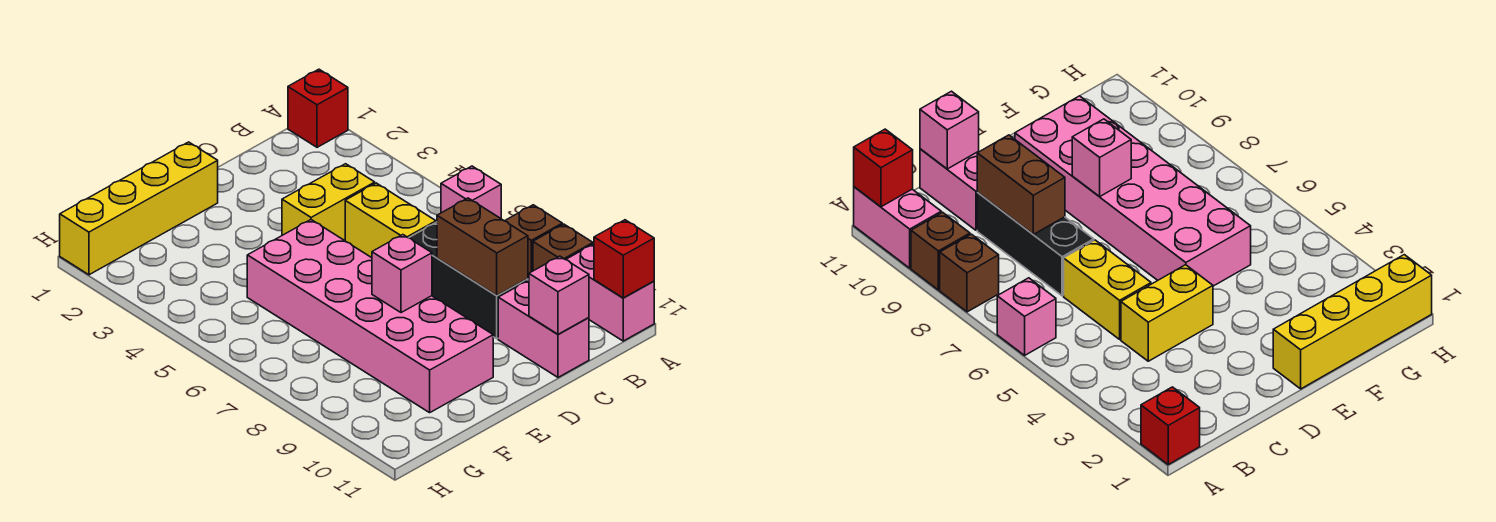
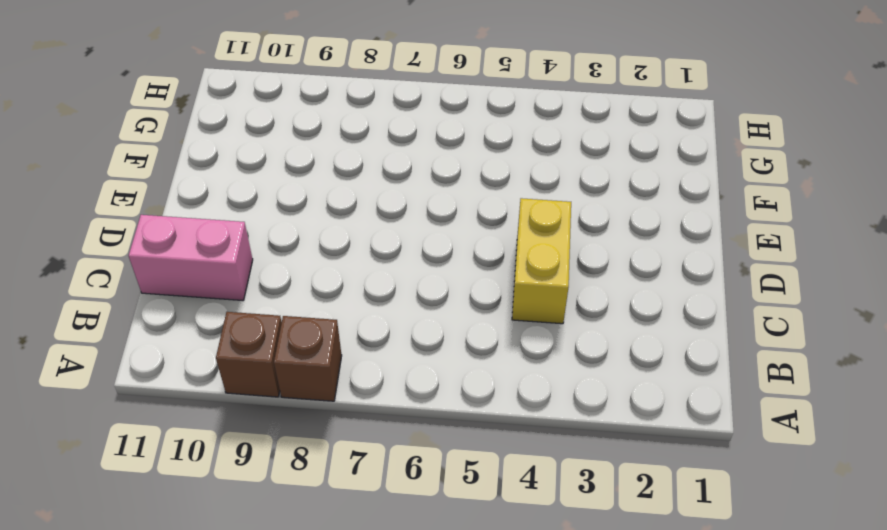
none -> red 1x1 brick [288,69,348,147]
none -> pink 1x1 brick [441,166,501,218]
none -> pink 1x2 brick [566,244,654,341]

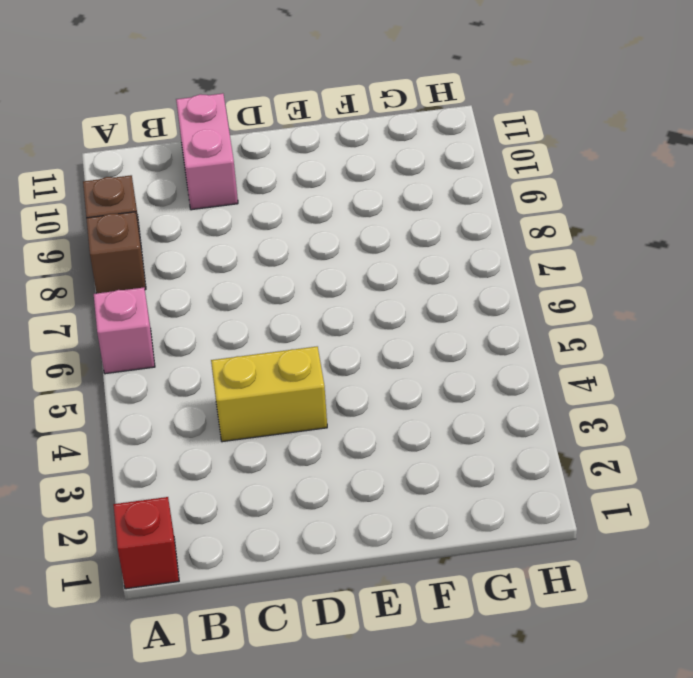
none -> pink 1x2 brick [566,244,654,341]
none -> yellow 1x2 brick [345,183,436,258]
none -> black 1x3 brick [409,222,528,339]

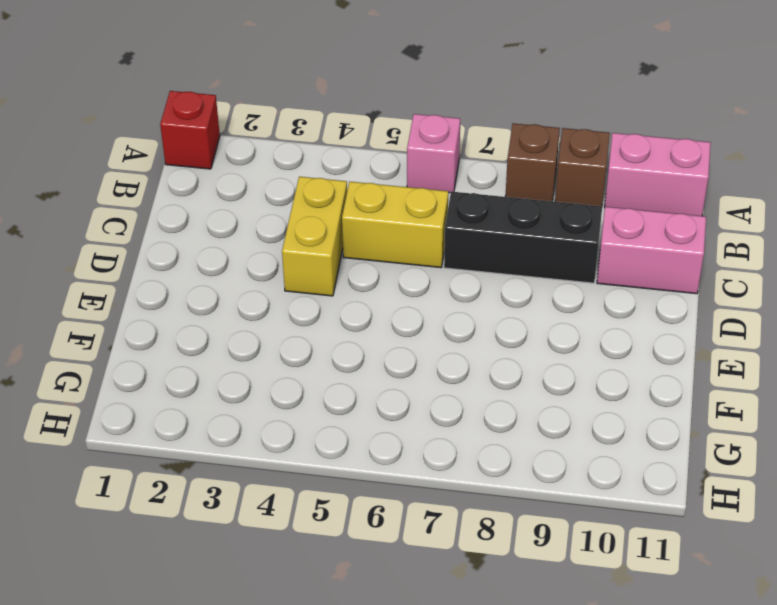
none -> yellow 1x4 brick [60,142,218,275]
none -> pink 2x6 brick [247,220,493,413]
none -> red 1x1 brick [594,220,654,298]

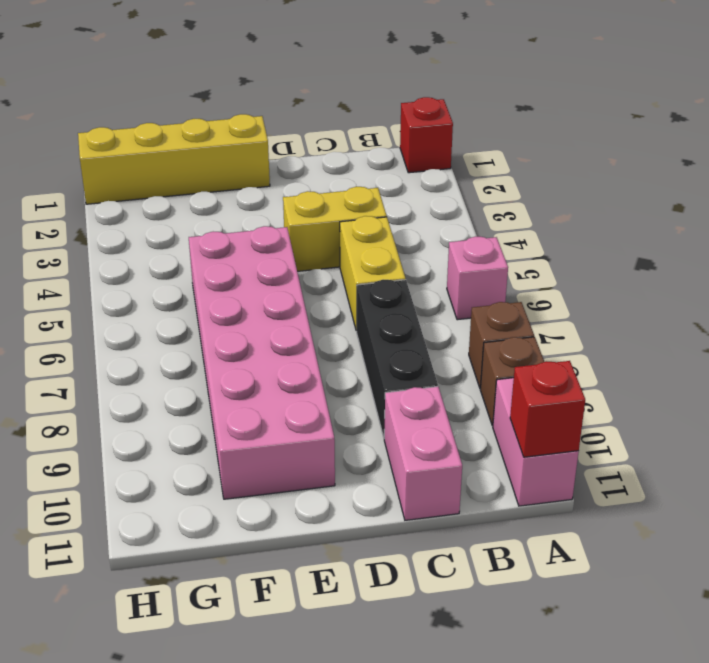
none -> brown 1x2 brick [437,198,528,296]
none -> pink 1x1 brick [529,256,589,334]
none -> pink 1x1 brick [372,235,432,313]

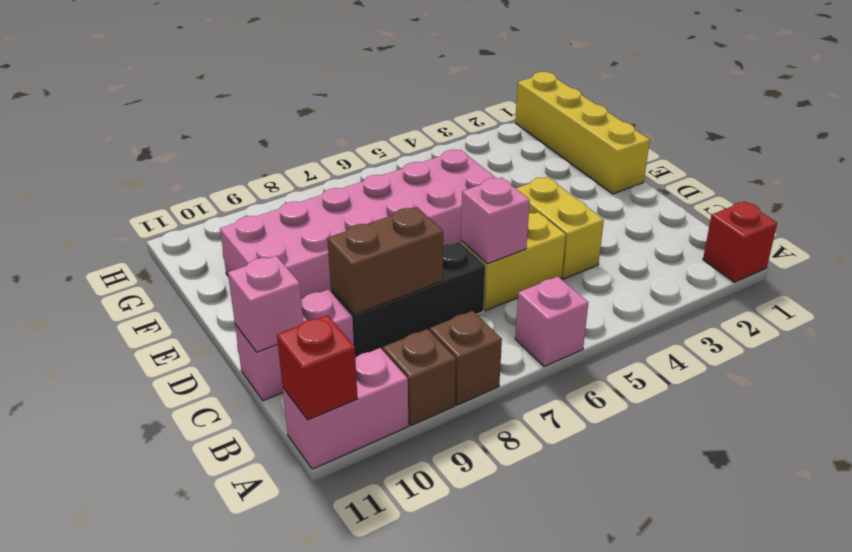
pink 1x1 brick [461,178,530,264] -> pink 1x1 brick moved to [372,235,432,313]

